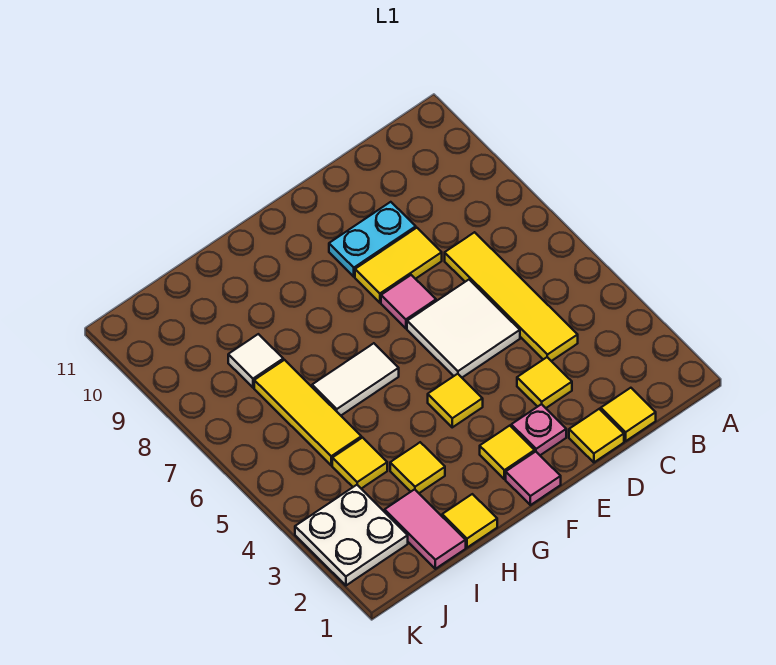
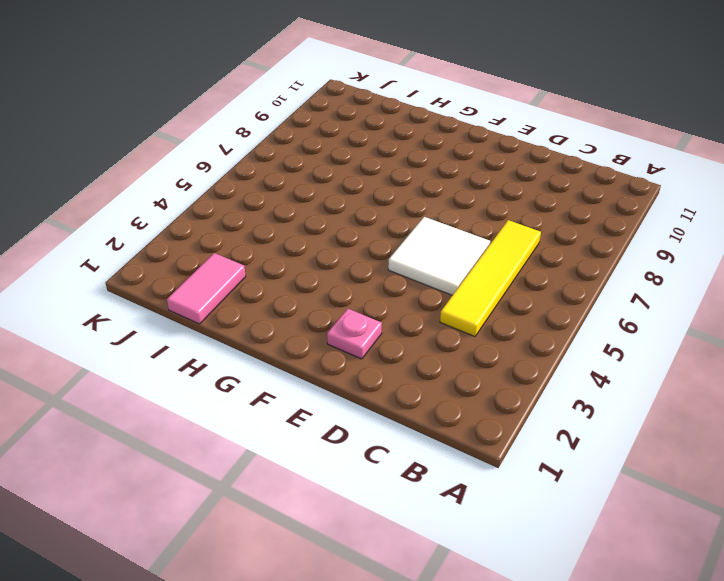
none -> yellow 1x1 tile [601,388,656,441]
none -> yellow 1x1 tile [569,409,624,462]
none -> yellow 1x1 tile [517,357,572,408]

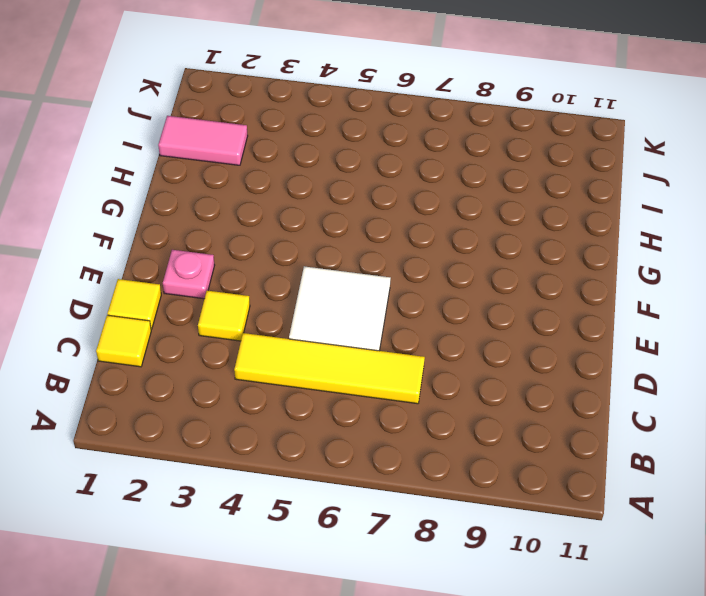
none -> yellow 1x2 tile [355,228,442,303]
none -> cyan 1x2 plate [329,202,416,277]
none -> pink 1x1 tile [381,275,436,328]

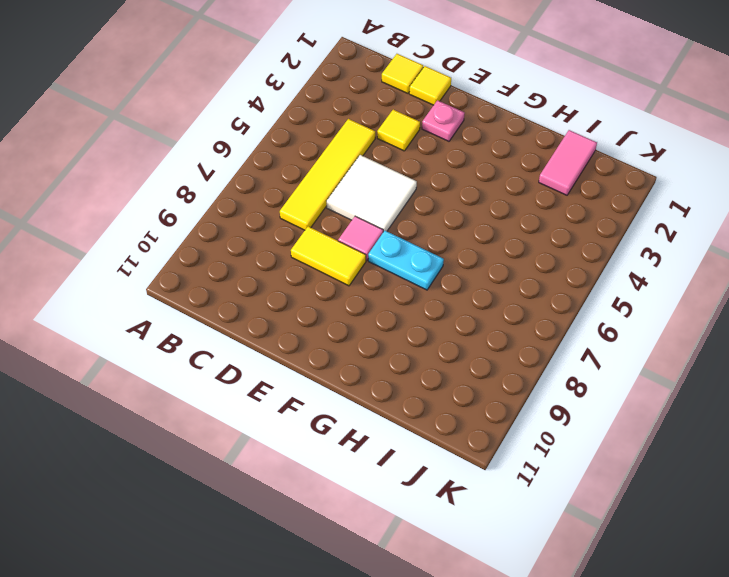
cyan 1x2 plate [368,231,444,290] -> cyan 1x2 plate moved to [329,202,416,277]
none -> pink 1x1 tile [506,452,561,505]
none -> yellow 1x1 tile [480,426,535,479]
none -> yellow 1x1 tile [428,374,483,427]

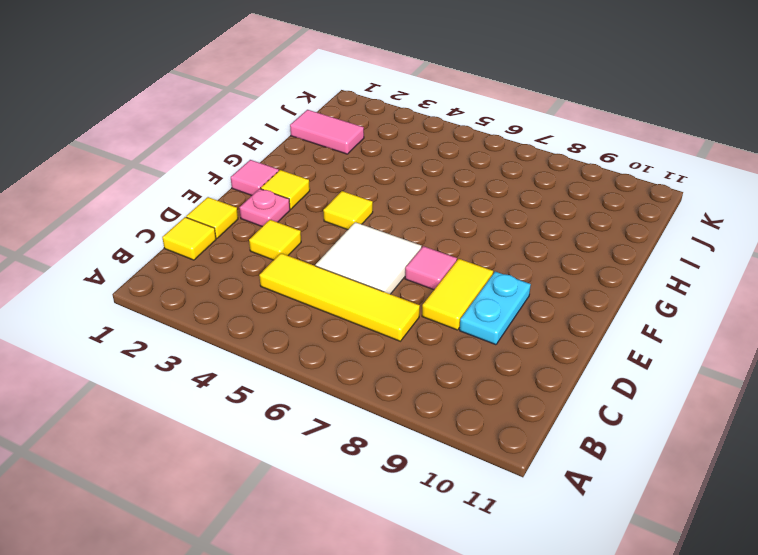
none -> white 1x2 tile [312,343,399,415]
none -> yellow 1x1 tile [442,494,497,548]
none -> yellow 1x1 tile [390,442,445,493]

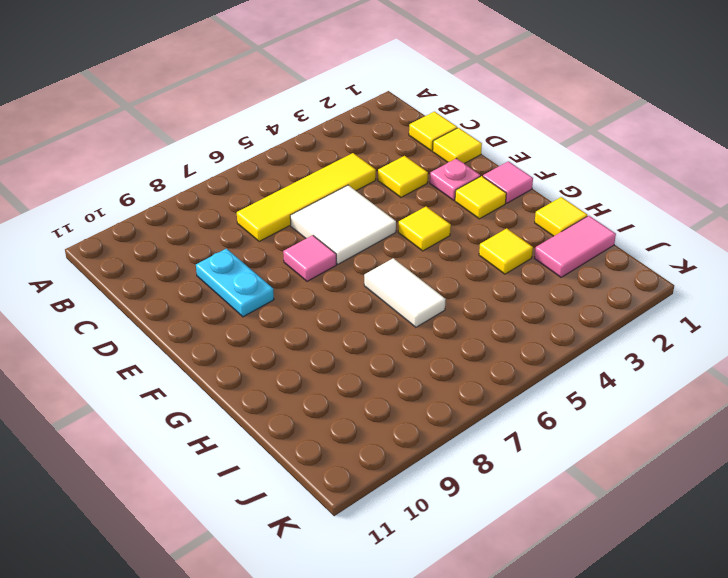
none -> yellow 1x2 tile [355,228,442,303]
none -> yellow 1x1 tile [332,438,387,489]
none -> yellow 1x3 tile [254,360,361,465]

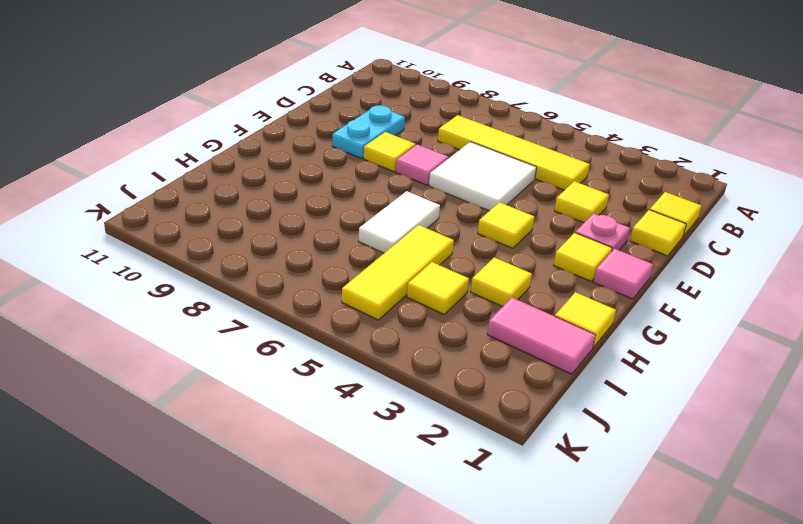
yellow 1x1 tile [364,132,416,172] -> yellow 1x2 tile [355,228,442,303]
yellow 1x3 tile [342,225,454,320] -> yellow 1x3 tile turned to [254,360,361,465]
none -> white 1x1 tile [228,334,283,388]
none -> white 2x2 plate [295,485,408,585]

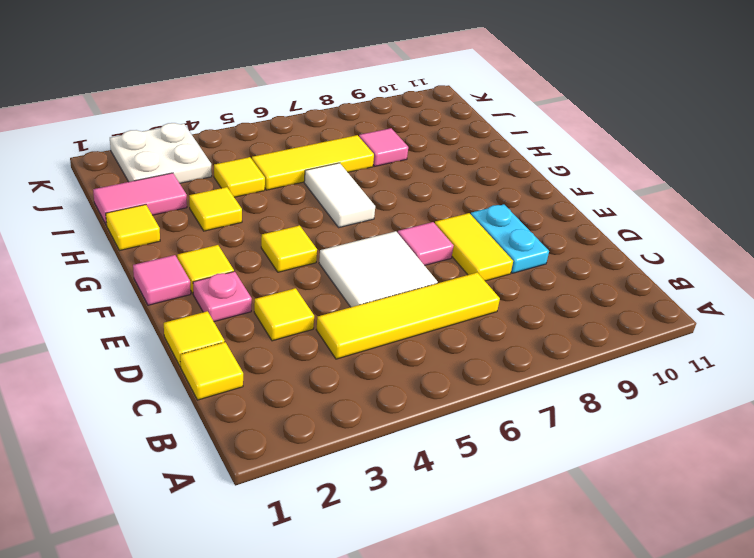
pink 1x1 tile [359,128,408,166] -> white 1x1 tile [228,334,283,388]

